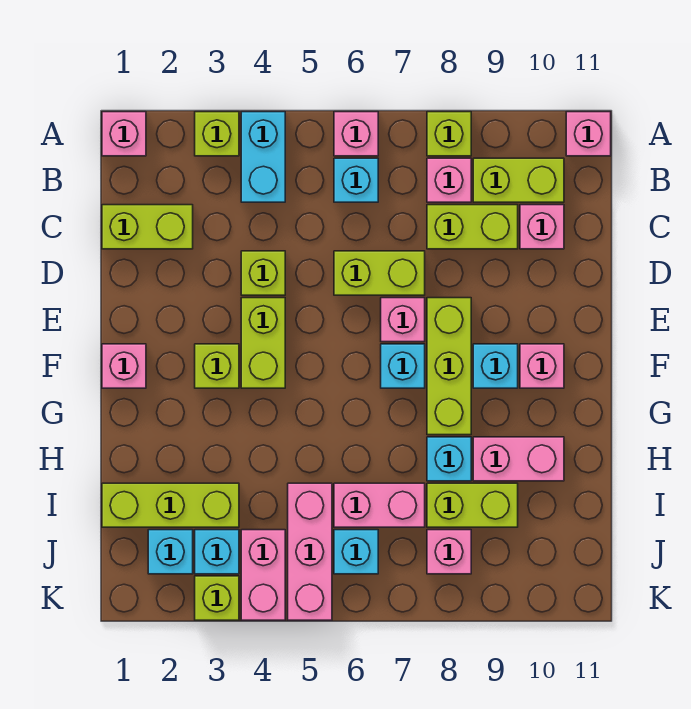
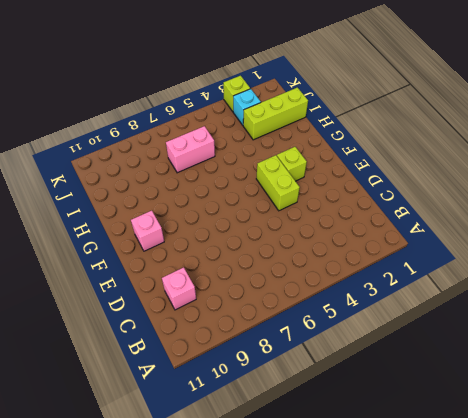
none -> pink 1x1 brick [102,112,146,156]
none -> lime 1x1 brick [195,112,239,156]
none -> cyan 1x2 brick [241,112,285,202]
none -> pink 1x1 brick [334,112,378,156]

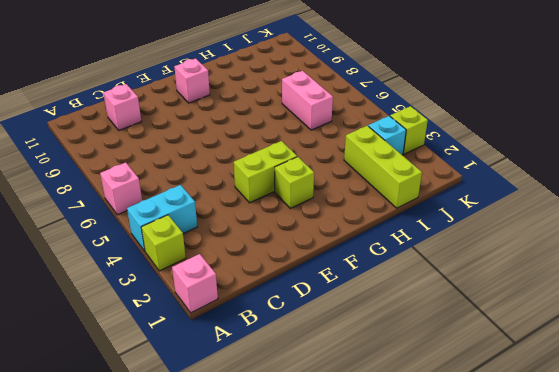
none -> lime 1x1 brick [427,112,471,156]
none -> pink 1x1 brick [566,112,611,156]
none -> cyan 1x1 brick [334,158,378,202]
none -> pink 1x1 brick [427,158,471,202]

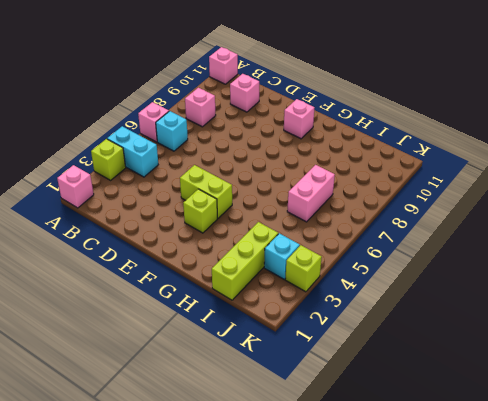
none -> lime 1x1 brick [427,112,471,156]
none -> lime 1x2 brick [473,158,564,202]
none -> lime 1x2 brick [102,205,193,249]
none -> lime 1x2 brick [427,205,518,249]

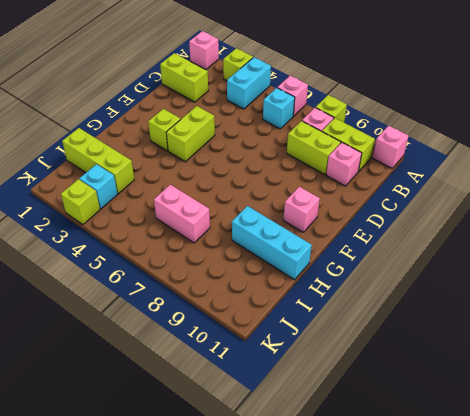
cyan 1x3 brick [232,206,312,280] -> pink 1x2 brick [473,437,564,481]
none -> lime 1x1 brick [241,251,285,295]
none -> lime 1x2 brick [334,251,425,295]
none -> pink 1x1 brick [381,298,425,342]
none -> lime 1x3 brick [427,298,471,435]

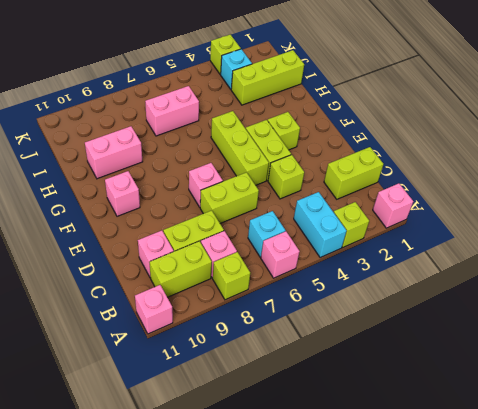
lime 1x3 brick [211,111,269,185] -> lime 1x3 brick moved to [427,298,471,435]
none -> pink 1x1 brick [102,344,146,388]
none -> cyan 1x1 brick [381,344,425,388]
none -> cyan 1x1 brick [473,344,518,388]
none -> cyan 1x1 brick [427,437,471,481]

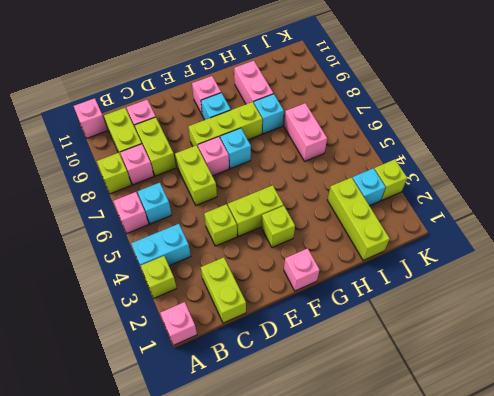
none -> pink 1x3 brick [288,483,332,620]
none -> lime 1x2 brick [427,483,518,527]
none -> cyan 1x1 brick [148,530,193,574]
none -> pink 1x2 brick [241,530,285,620]

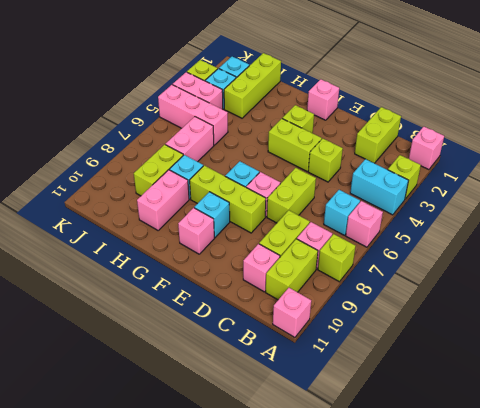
none -> cyan 1x1 brick [334,530,378,574]
none -> pink 1x1 brick [427,530,471,574]

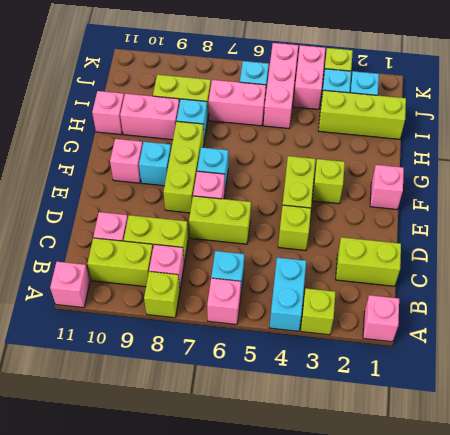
pink 1x1 brick [92,91,124,135] -> pink 1x1 brick moved to [427,530,471,574]

